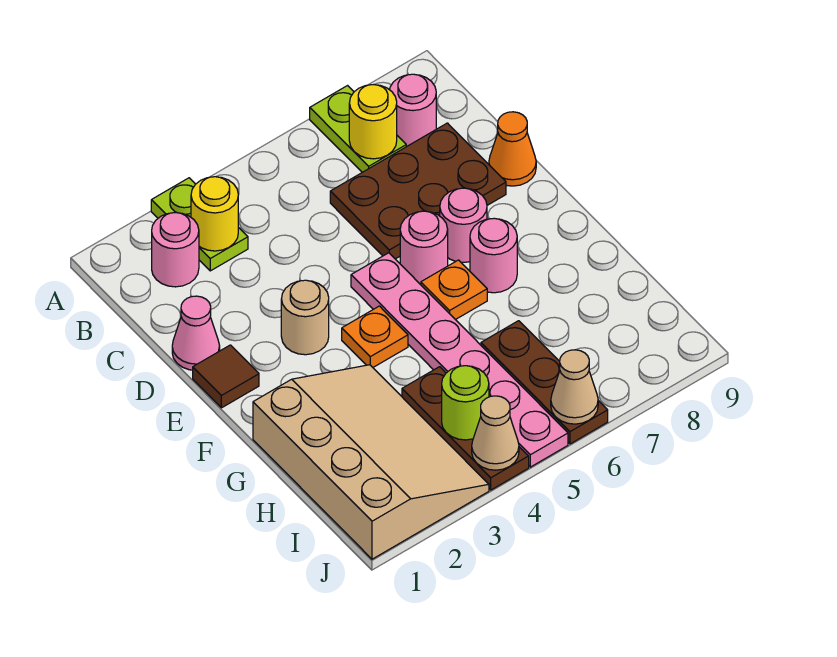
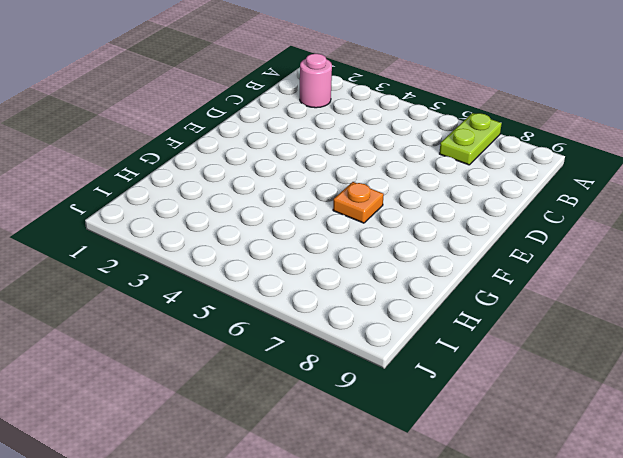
none -> lime 1x2 plate [151,178,248,271]
none -> pink 1x1 round brick [390,74,436,147]
none -> brown 2x3 plate [330,123,506,259]

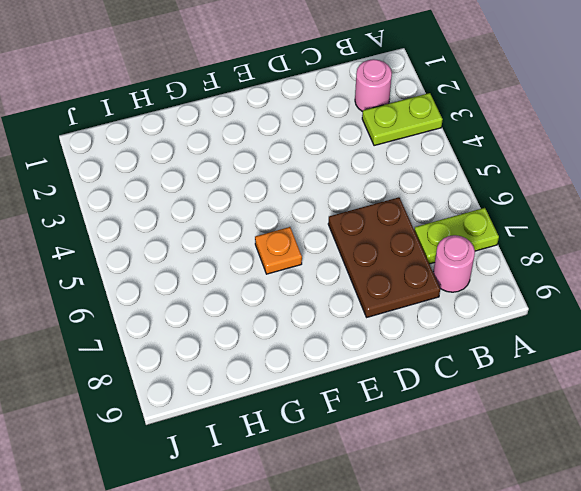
none -> pink 1x1 cone [172,296,220,370]
none -> orange 1x1 cone [489,112,536,186]
none -> brown 1x1 tile [193,345,259,408]

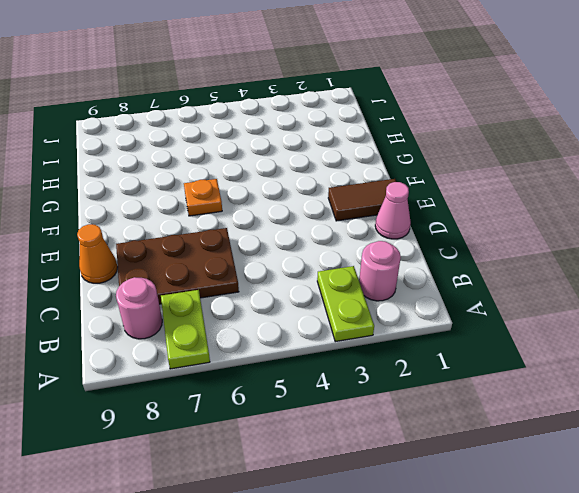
brown 1x2 tile [328,179,396,221] -> brown 1x1 tile [193,345,259,408]
none -> tan 1x1 round brick [281,280,329,355]
none -> pink 1x6 plate [351,253,568,467]
none -> pink 1x1 round brick [400,211,448,285]

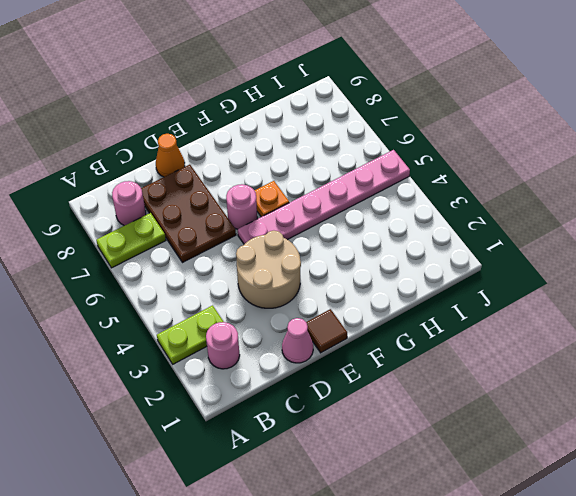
tan 2x2 round brick [236,231,301,308] -> tan 1x1 round brick [281,280,329,355]
none -> pink 1x1 round brick [440,188,487,262]
none -> orange 1x1 plate [342,306,408,367]
none -> pink 1x1 round brick [470,218,517,293]

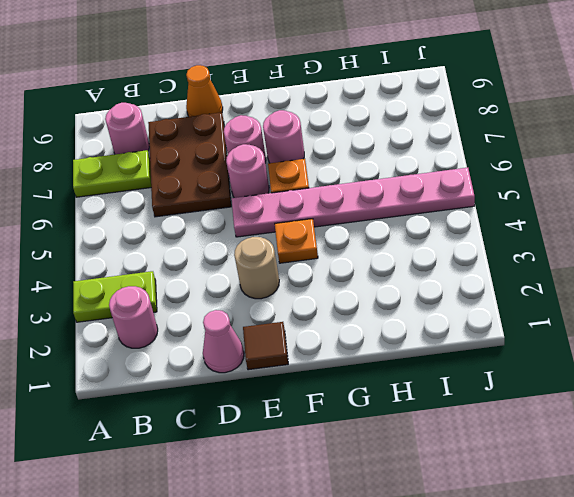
none -> tan 3x4 slope [253,365,489,559]
none -> brown 1x3 plate [402,367,529,490]
none -> brown 1x3 plate [481,321,608,444]

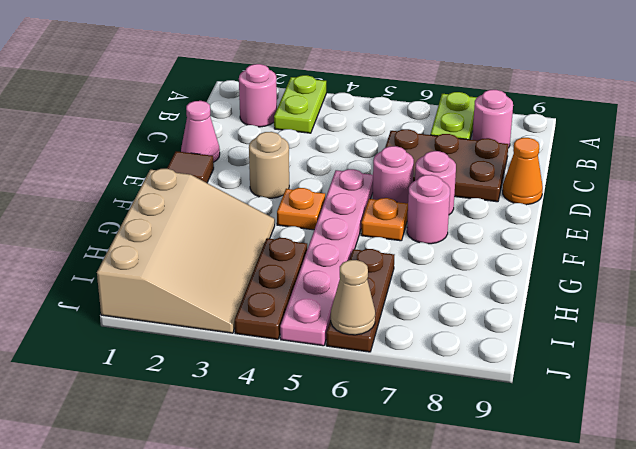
none -> yellow 1x1 round brick [191,177,238,251]
none -> yellow 1x1 round brick [349,85,397,159]
none -> lime 1x1 round brick [442,366,489,440]

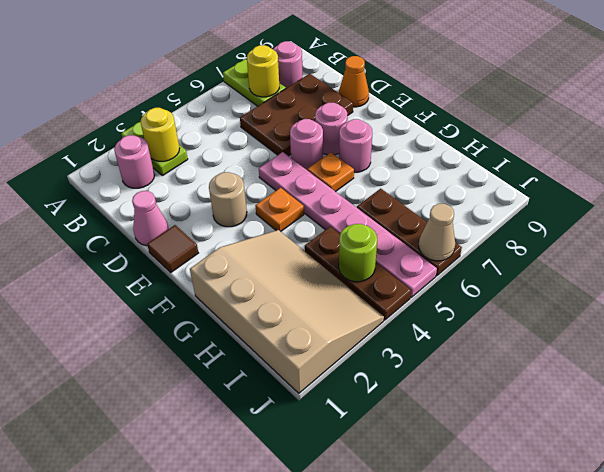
none -> tan 1x1 cone [472,396,519,470]

